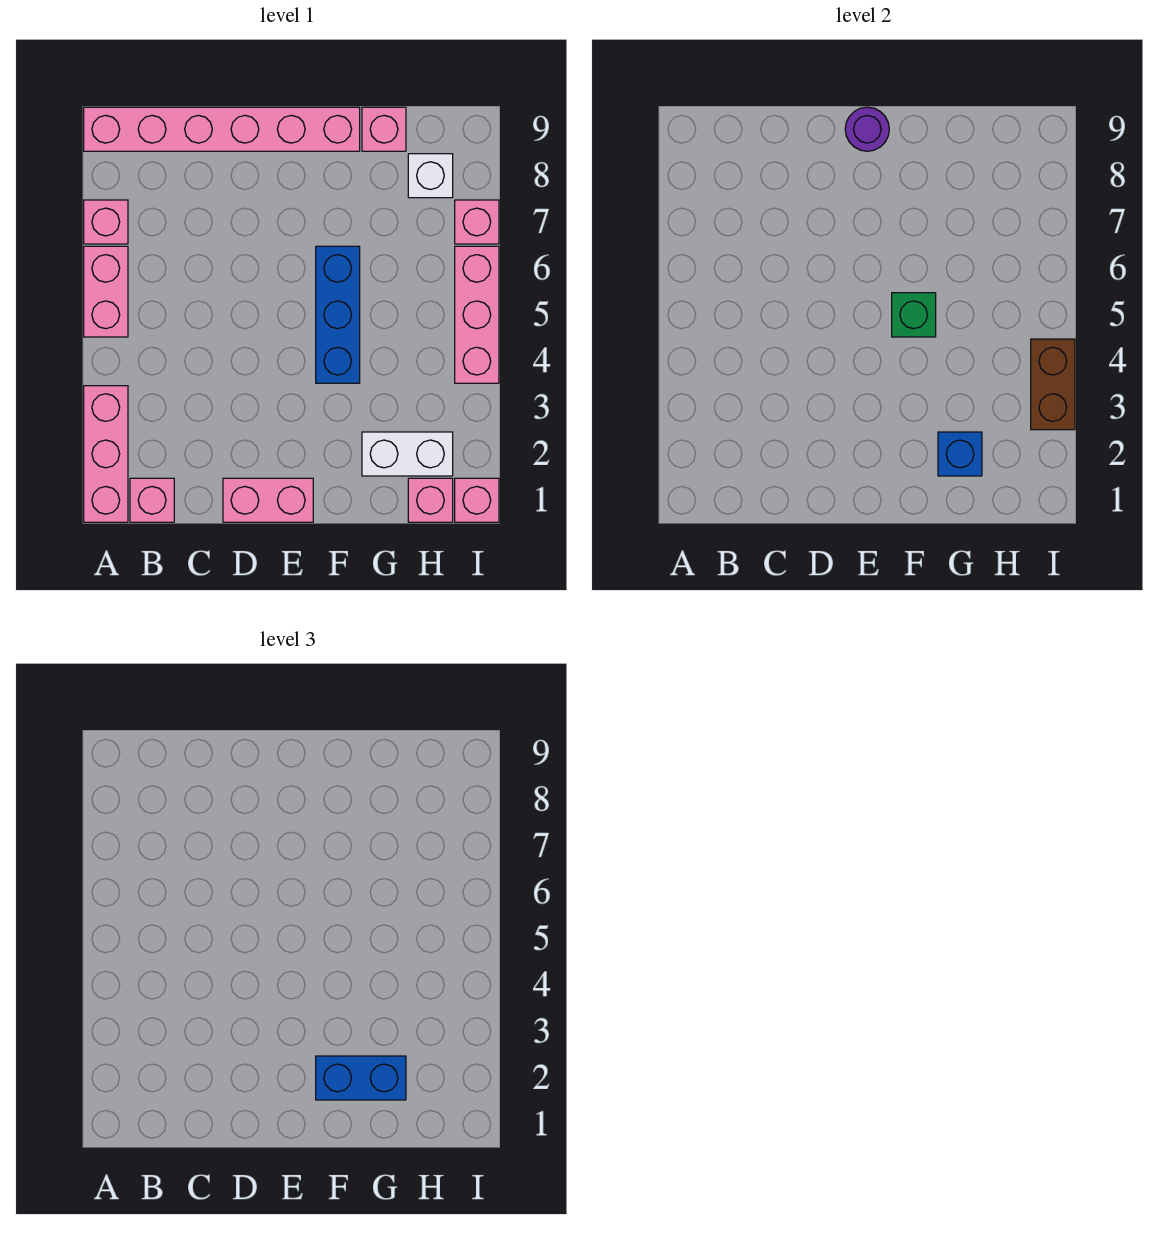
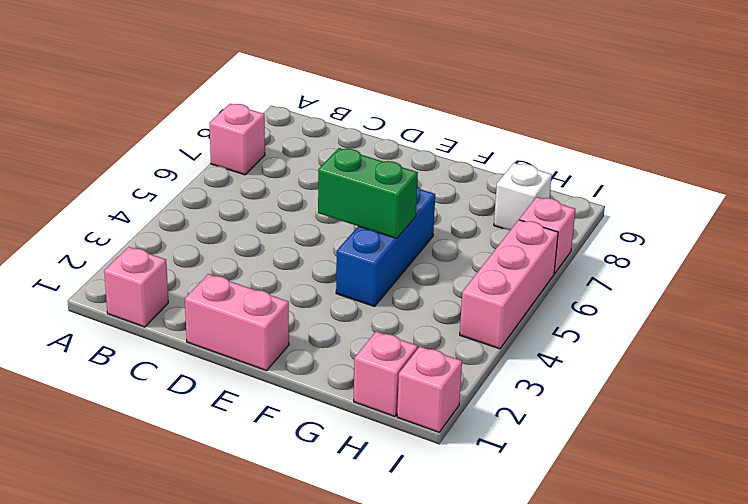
green 1x2 brick [318,148,418,238] -> green 1x1 brick [892,293,936,337]
none -> pink 1x3 brick [84,386,128,522]
none -> pink 1x2 brick [84,246,128,337]
none -> pink 1x6 brick [84,107,360,151]

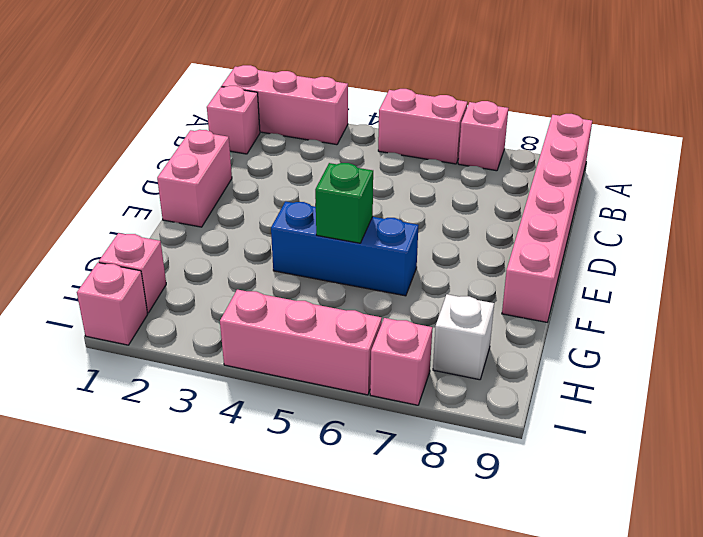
none -> white 1x2 brick [362,432,453,476]
none -> pink 1x1 brick [362,107,406,151]
none -> purple 1x1 round brick [845,107,889,151]

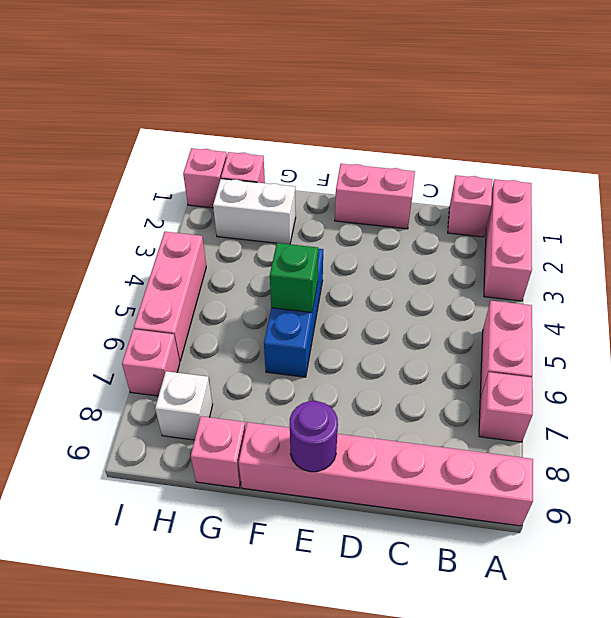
none -> blue 1x1 brick [938,432,982,476]
none -> brown 1x2 brick [1031,339,1075,430]
none -> blue 1x2 brick [316,1056,406,1100]

